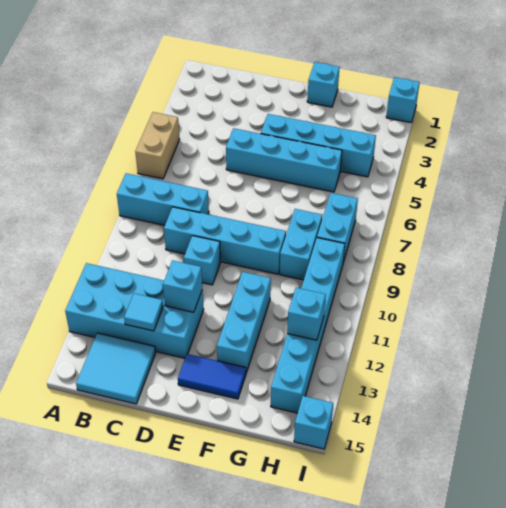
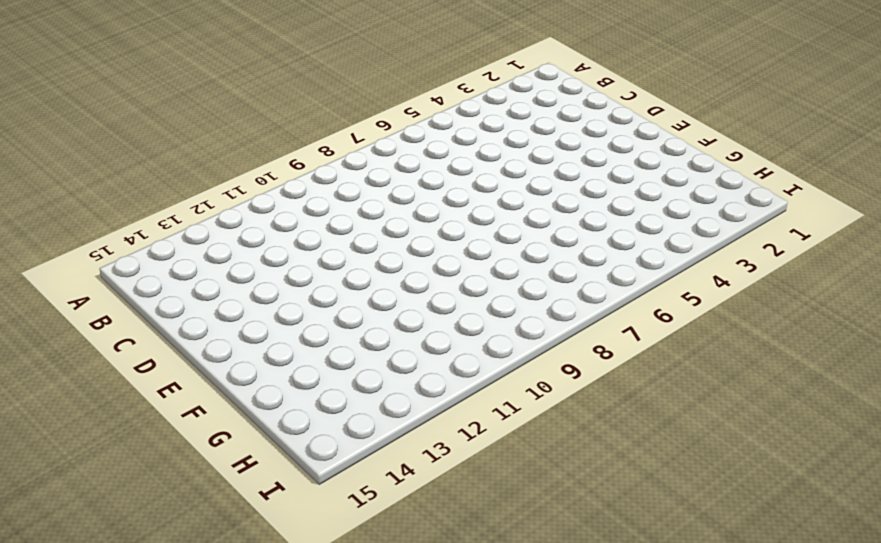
none -> tan 1x2 brick [135,112,180,179]
none -> cyan 1x3 brick [117,173,209,225]
none -> cyan 2x4 brick [65,263,204,358]

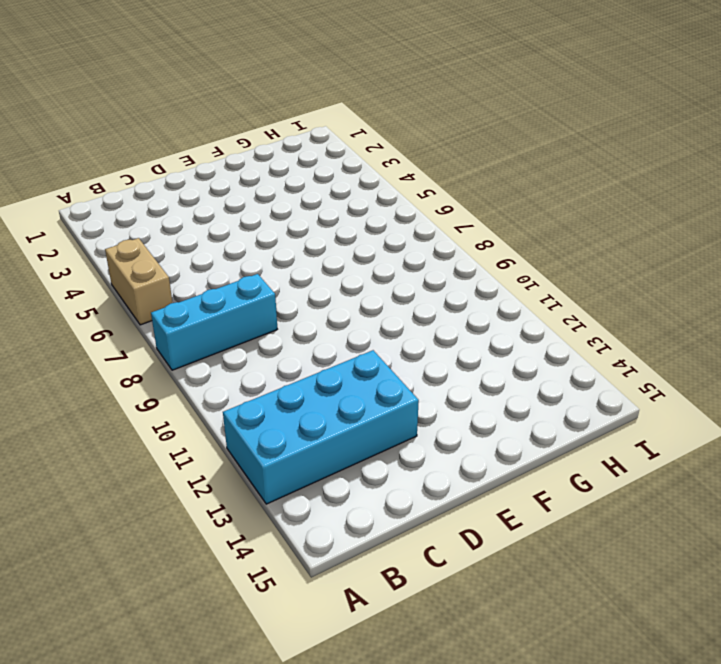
none -> cyan 2x2 tile [76,333,156,404]
none -> cyan 1x4 brick [164,207,286,274]
none -> cyan 1x4 brick [226,128,342,192]

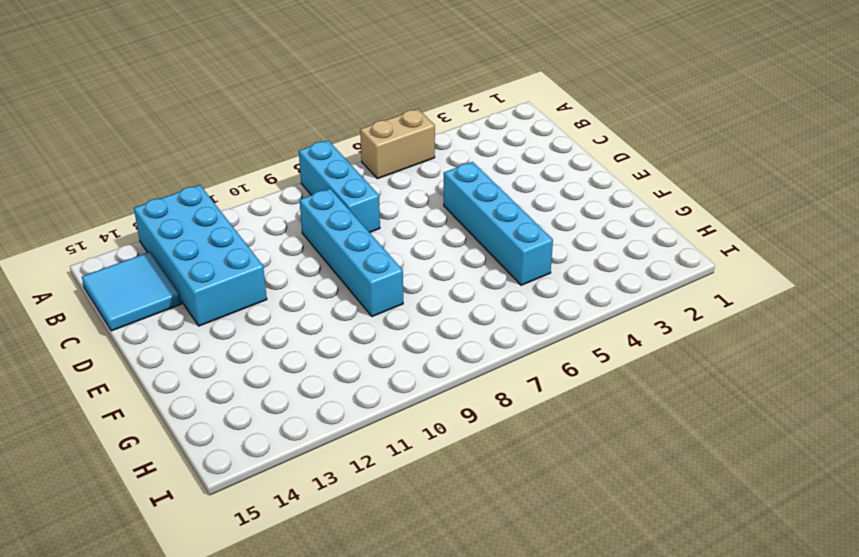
none -> cyan 1x1 brick [184,236,221,285]
none -> cyan 1x4 brick [261,114,376,177]
none -> blue 1x2 tile [178,354,246,399]

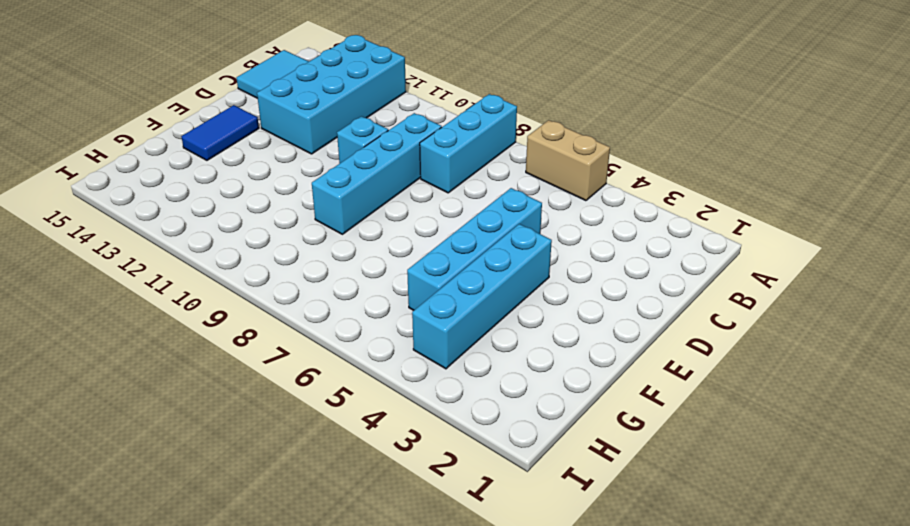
none -> cyan 1x1 brick [307,62,340,107]
none -> cyan 1x3 brick [217,272,271,372]
none -> cyan 1x2 brick [280,209,322,280]

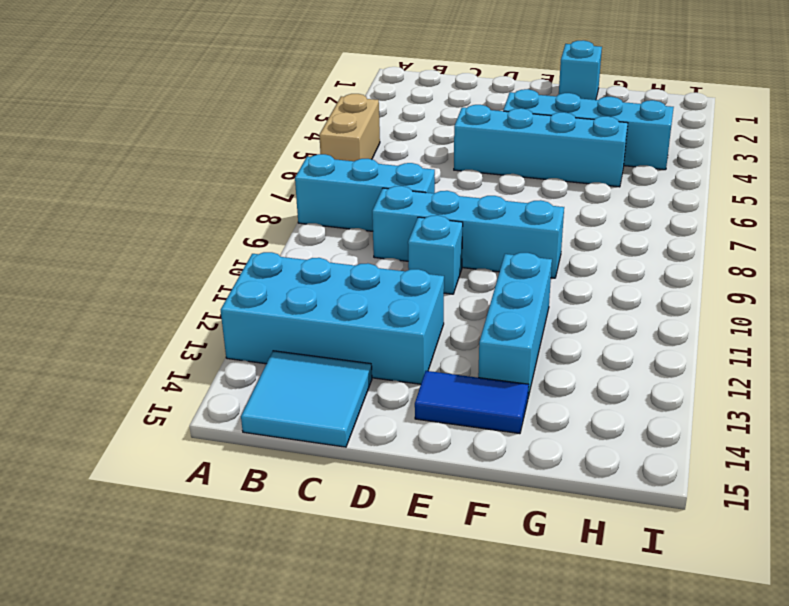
none -> cyan 1x2 brick [280,209,322,280]
none -> cyan 1x2 brick [317,193,358,262]
none -> cyan 1x6 brick [271,238,345,413]

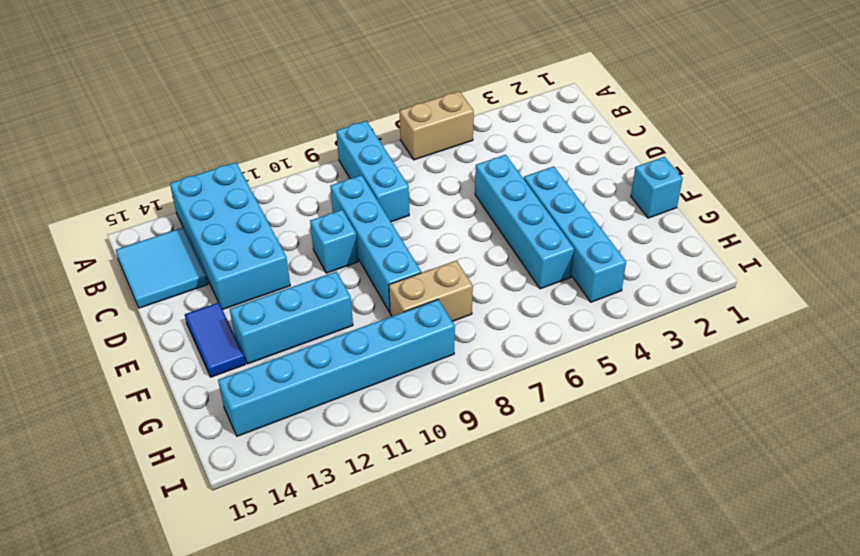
tan 1x2 brick [389,260,473,321] -> cyan 1x2 brick [280,209,322,280]
none -> cyan 1x2 brick [317,193,358,262]
none -> cyan 1x1 brick [386,77,420,123]
none -> cyan 1x1 brick [294,396,333,449]

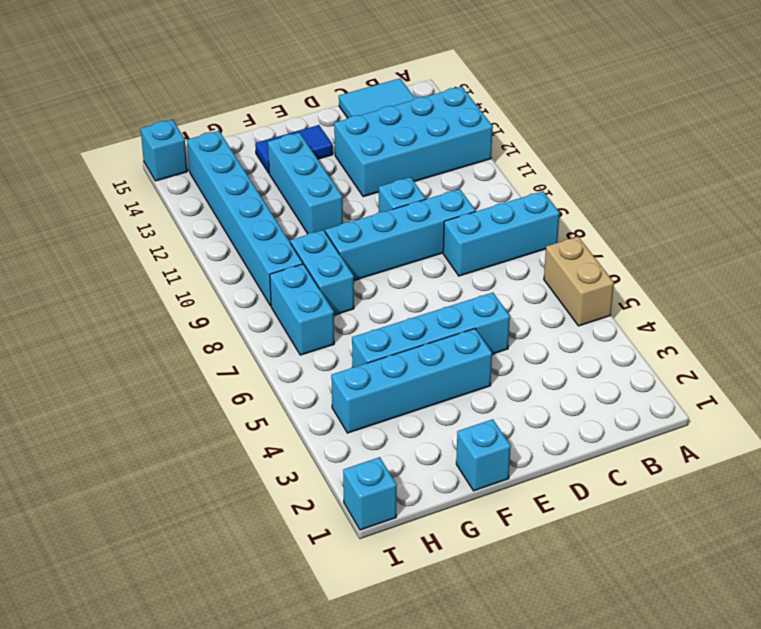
none -> cyan 1x1 tile [124,293,163,331]
none -> cyan 1x1 brick [163,260,202,312]
none -> cyan 1x1 brick [287,288,326,340]

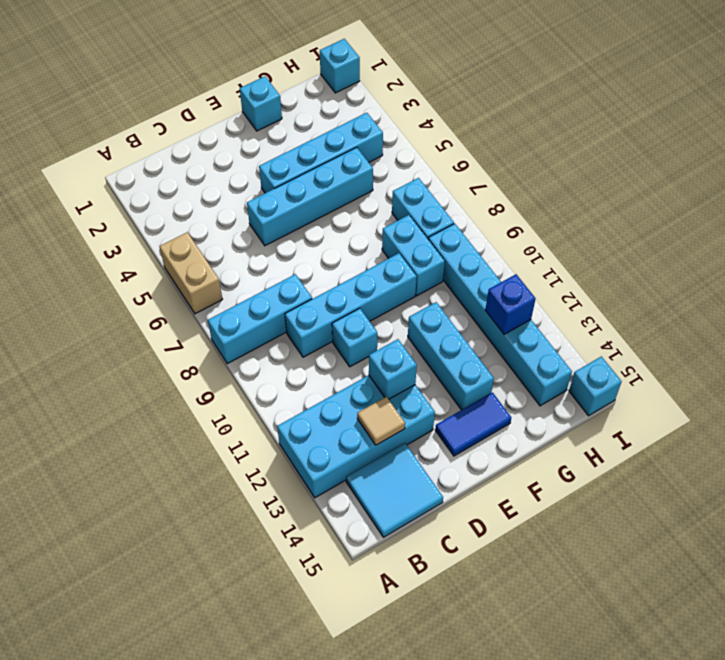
tan 1x1 tile [357,397,405,445] -> cyan 1x1 tile [124,293,163,331]
blue 1x1 brick [485,274,536,334] -> cyan 1x1 brick [287,288,326,340]

